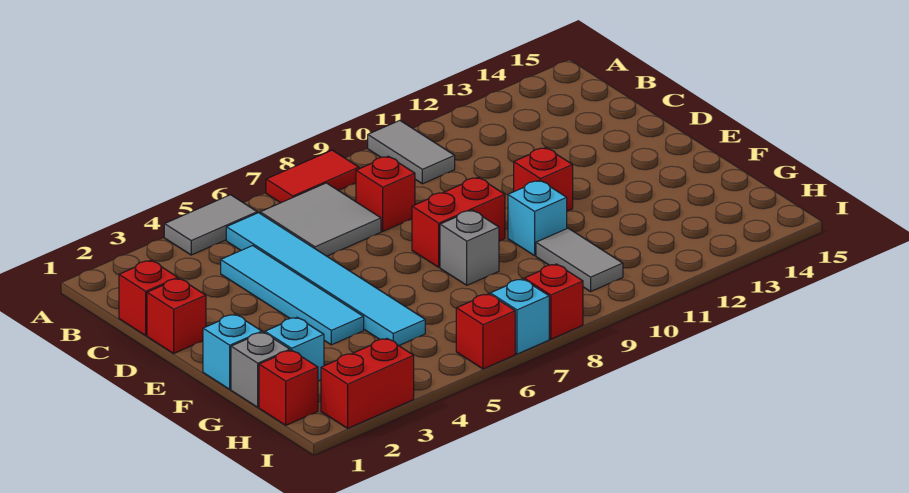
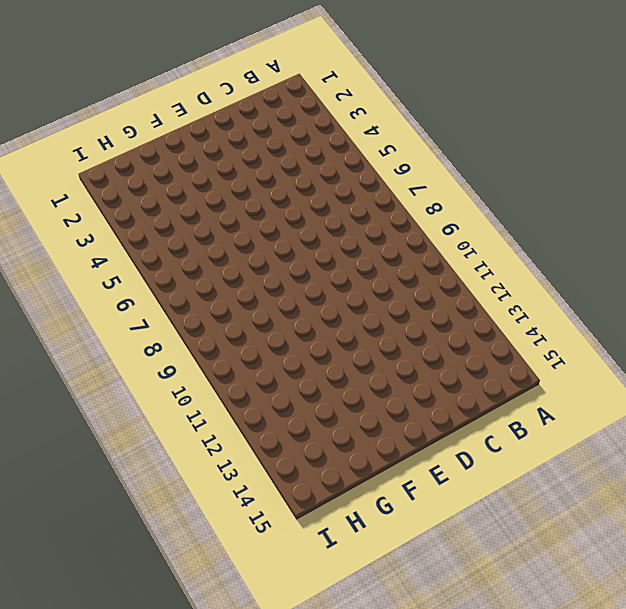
none -> grey 1x2 tile [164,195,257,255]
none -> red 1x2 tile [266,150,359,203]
none -> grey 1x2 tile [368,121,455,184]

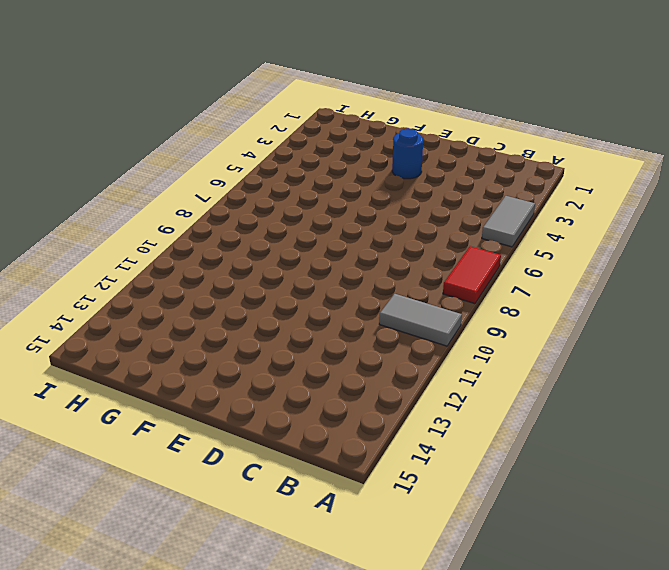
blue 1x1 round brick [392,128,423,179] -> none
none -> cyan 1x6 tile [226,213,425,346]
none -> grey 2x2 tile [260,183,381,256]
none -> red 1x1 brick [119,260,178,335]

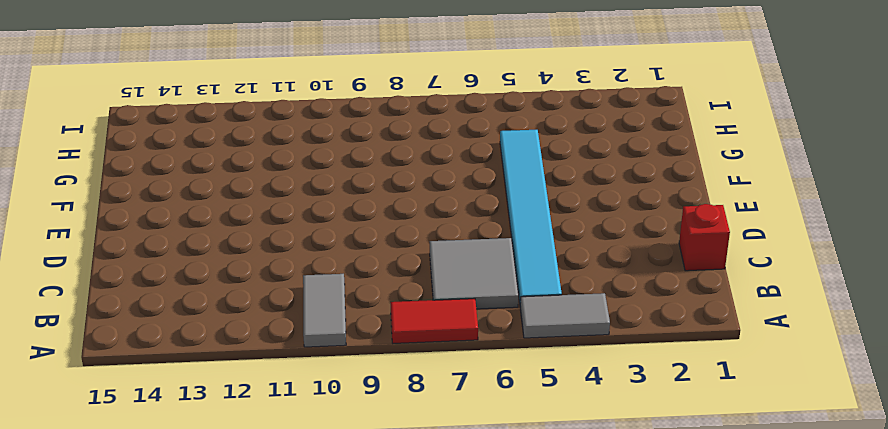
none -> cyan 1x4 tile [221,246,364,345]
none -> red 1x1 brick [356,156,415,231]
none -> red 1x1 brick [147,278,206,353]

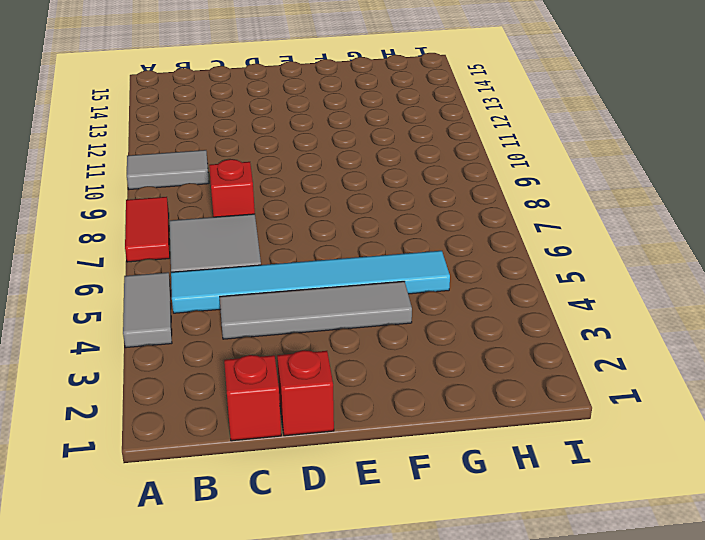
grey 1x4 tile [220,281,412,339] -> cyan 1x4 tile [221,246,364,345]
none -> red 1x2 brick [412,177,505,267]
none -> red 1x1 brick [514,148,573,211]
none -> cyan 1x1 brick [203,314,262,389]

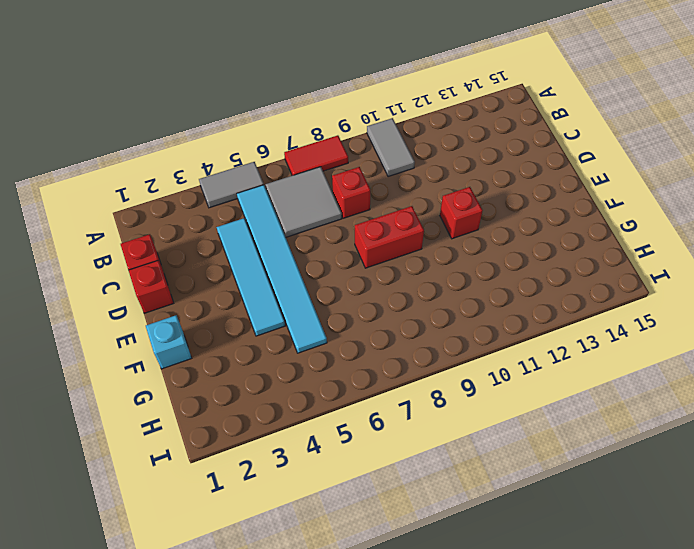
none -> grey 1x1 brick [440,210,499,285]
none -> cyan 1x1 brick [508,181,567,256]
none -> grey 1x1 brick [231,332,290,407]

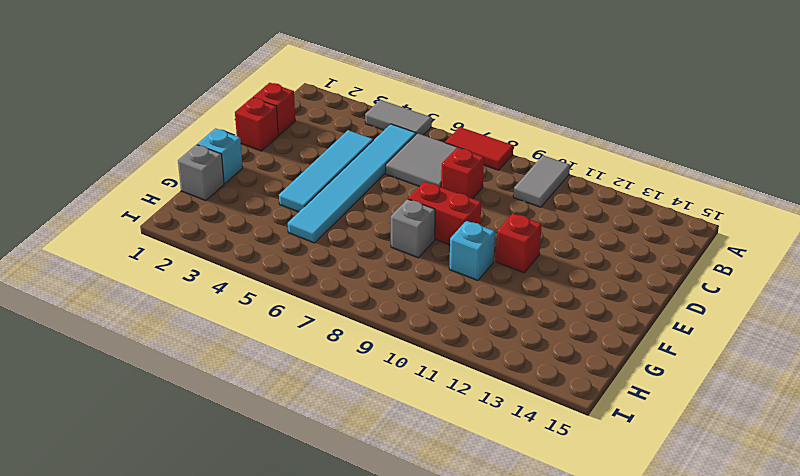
none -> cyan 1x1 brick [265,317,324,381]
none -> grey 1x2 tile [536,228,623,291]
none -> red 1x1 brick [259,350,318,425]

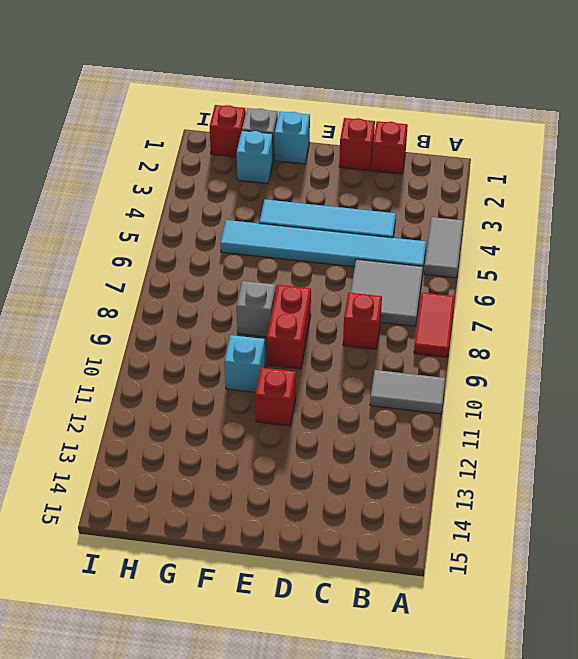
none -> grey 1x2 tile [536,228,623,291]
none -> red 1x2 brick [321,339,414,428]
none -> red 1x1 brick [456,294,515,369]

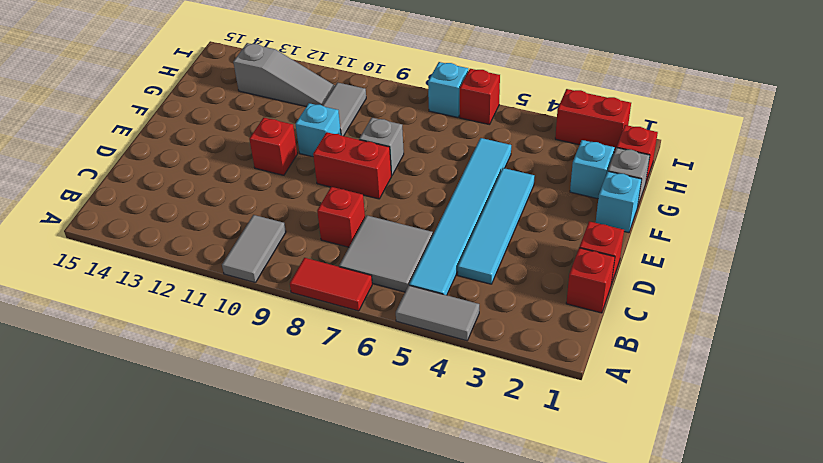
grey 1x3 slope [233,43,335,107] -> none
none -> red 1x1 brick [524,264,583,339]

